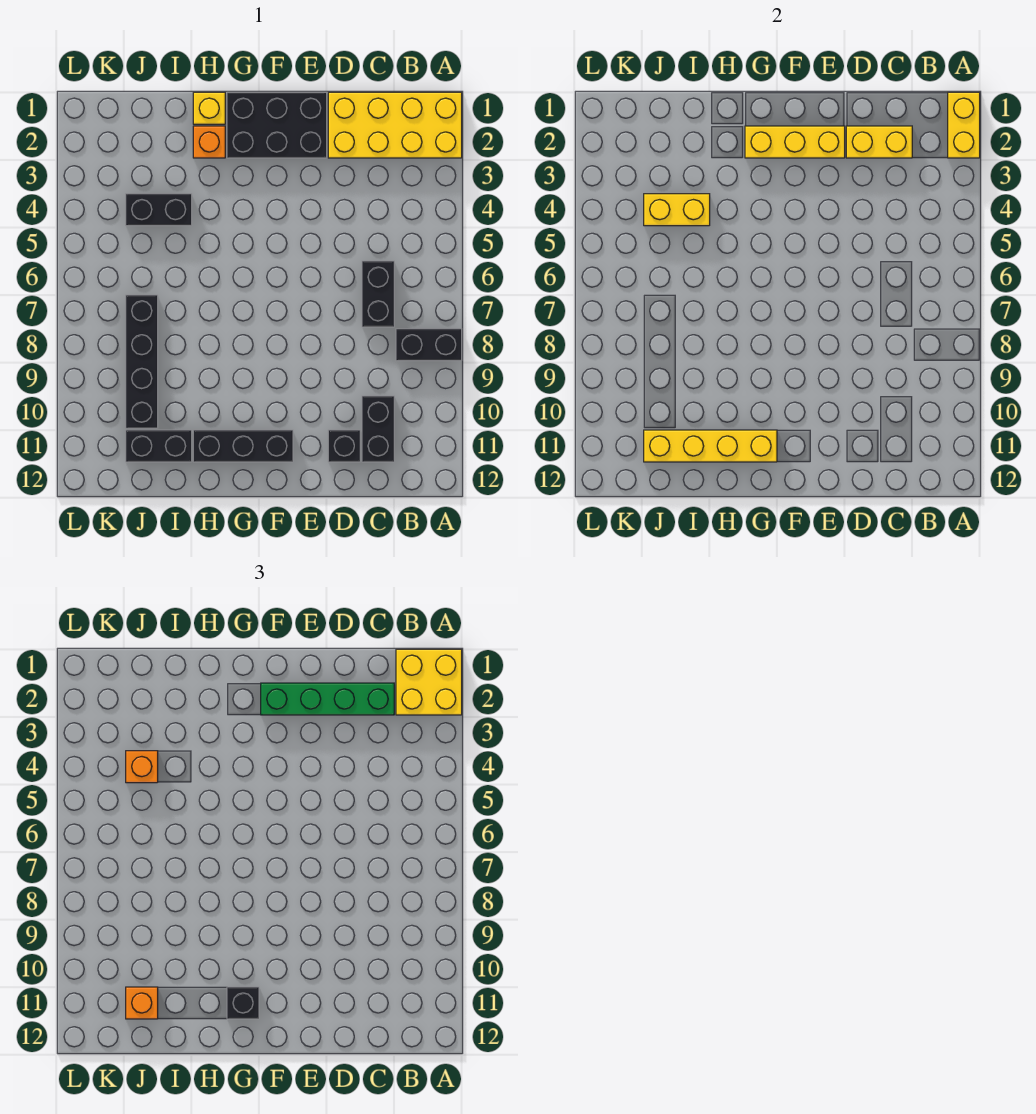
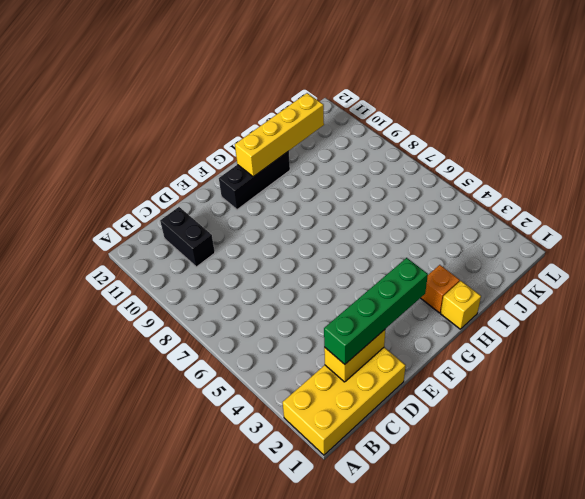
none -> black 1x2 brick [396,329,462,361]
none -> black 1x2 brick [362,261,394,327]
none -> black 1x1 brick [328,430,360,462]

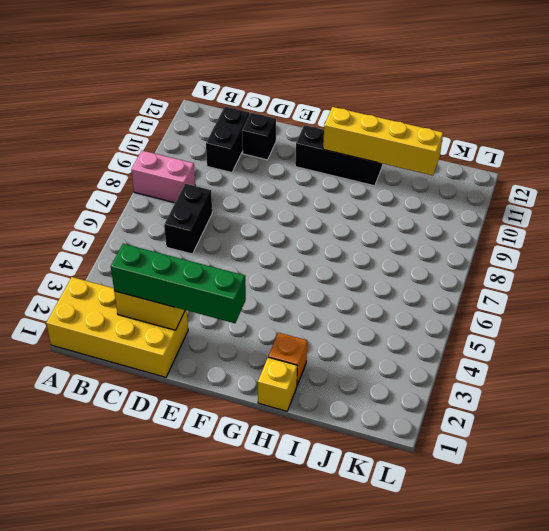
pink 1x2 brick [131,151,195,203] -> black 1x2 brick [396,329,462,361]
none -> black 2x3 brick [227,92,327,158]
none -> black 1x2 brick [126,194,192,226]
none -> black 1x2 brick [126,430,192,462]

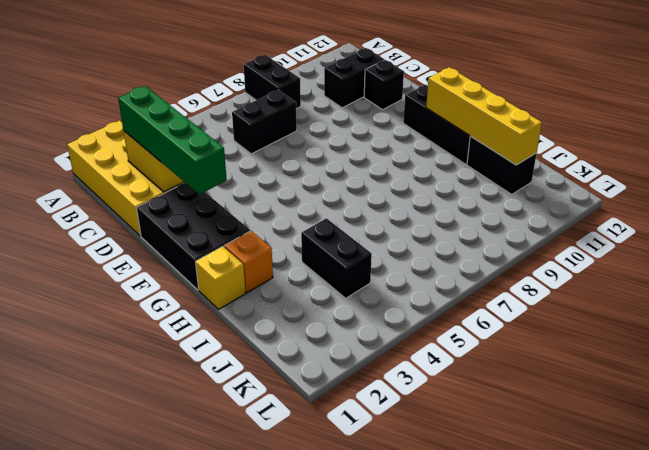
none -> black 1x4 brick [126,295,158,428]
none -> yellow 1x2 brick [948,92,980,158]
none -> yellow 1x3 brick [745,126,845,158]

